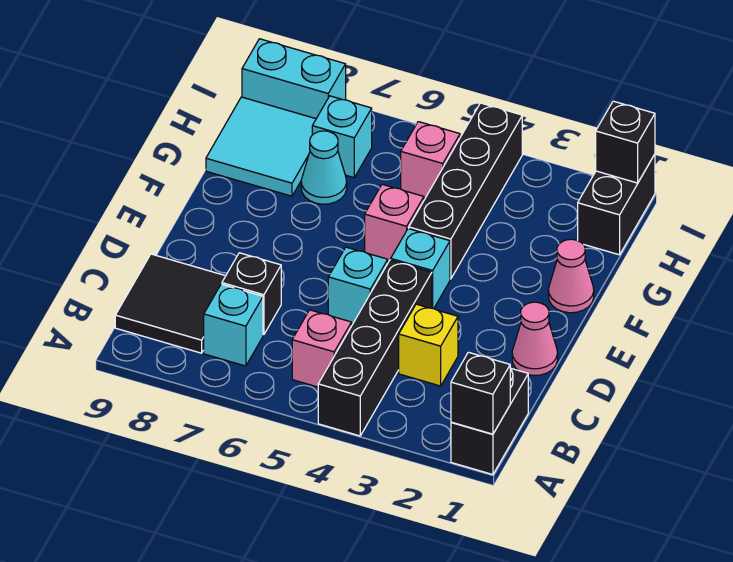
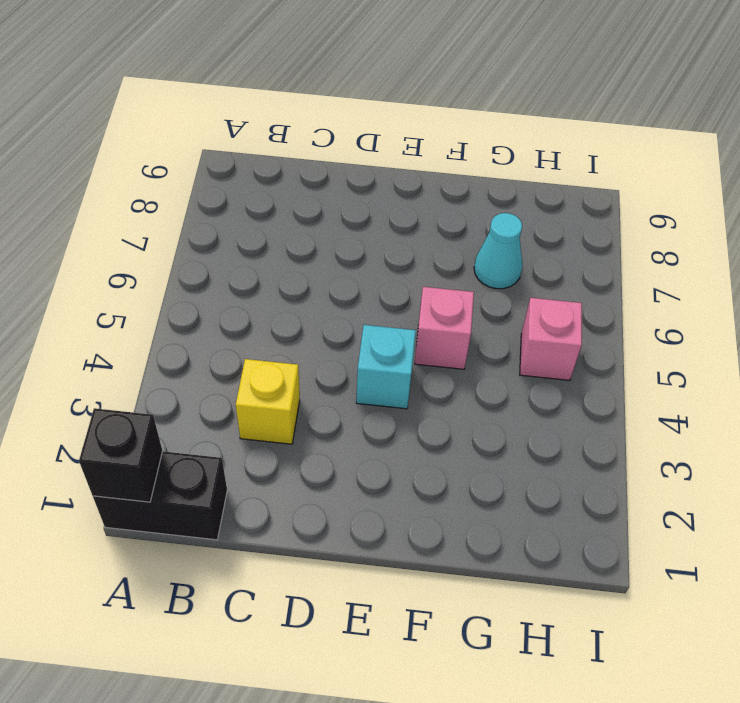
none -> black 1x4 brick [318,260,432,436]
none -> pink 1x1 brick [292,310,352,387]
none -> cyan 1x1 brick [204,284,263,366]

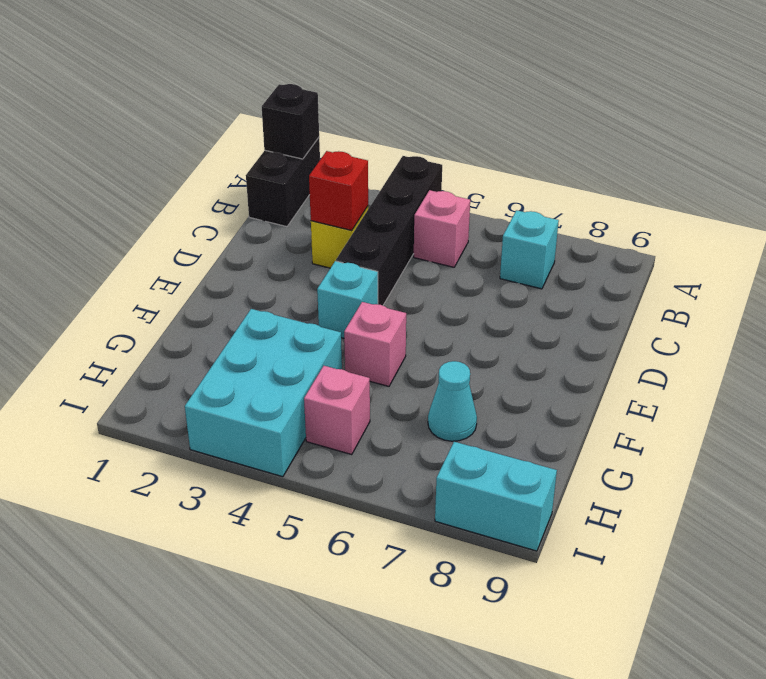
red 1x1 brick [309,151,368,231] -> none
cyan 2x3 brick [185,309,342,477] -> black 1x4 brick [409,103,522,279]
none -> black 2x2 tile [115,254,225,353]
none -> black 1x1 brick [222,253,281,335]
none -> pink 1x1 cone [512,302,558,376]

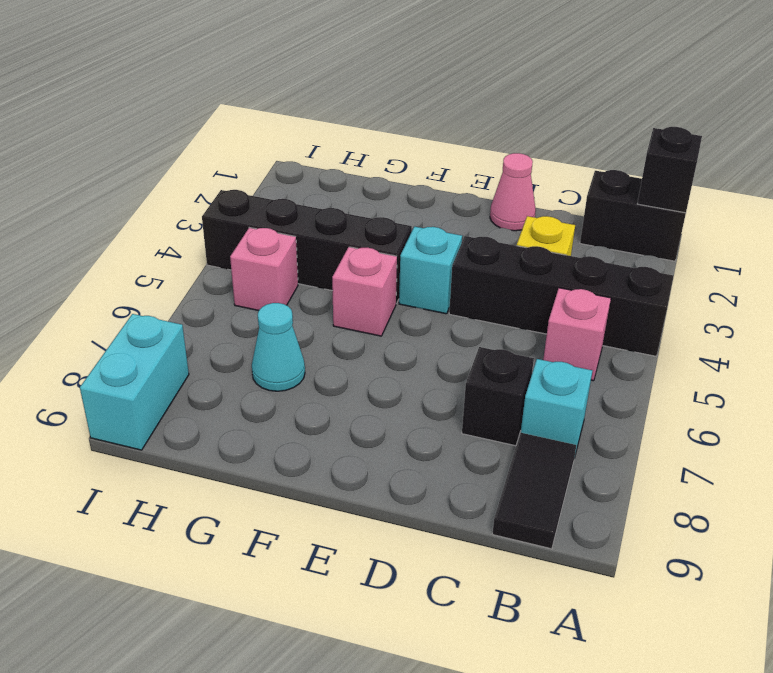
black 1x2 tile [492,433,577,549] -> black 2x2 tile [115,254,225,353]
none -> cyan 1x1 brick [328,247,388,324]
none -> pink 1x1 cone [548,239,594,313]
none -> cyan 2x2 tile [206,97,316,196]

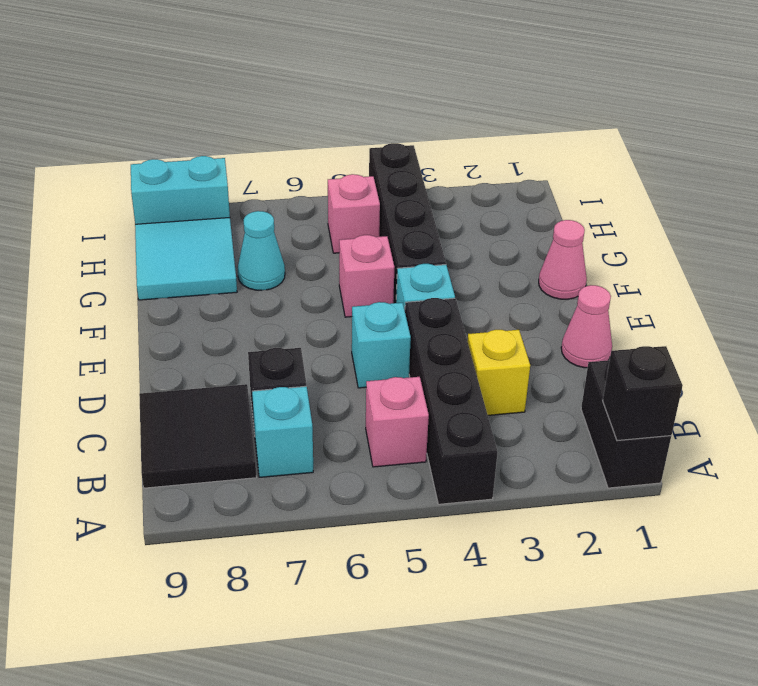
none -> black 1x2 brick [578,154,655,255]
none -> cyan 1x1 brick [312,96,372,178]
none -> black 1x1 brick [596,101,655,183]

